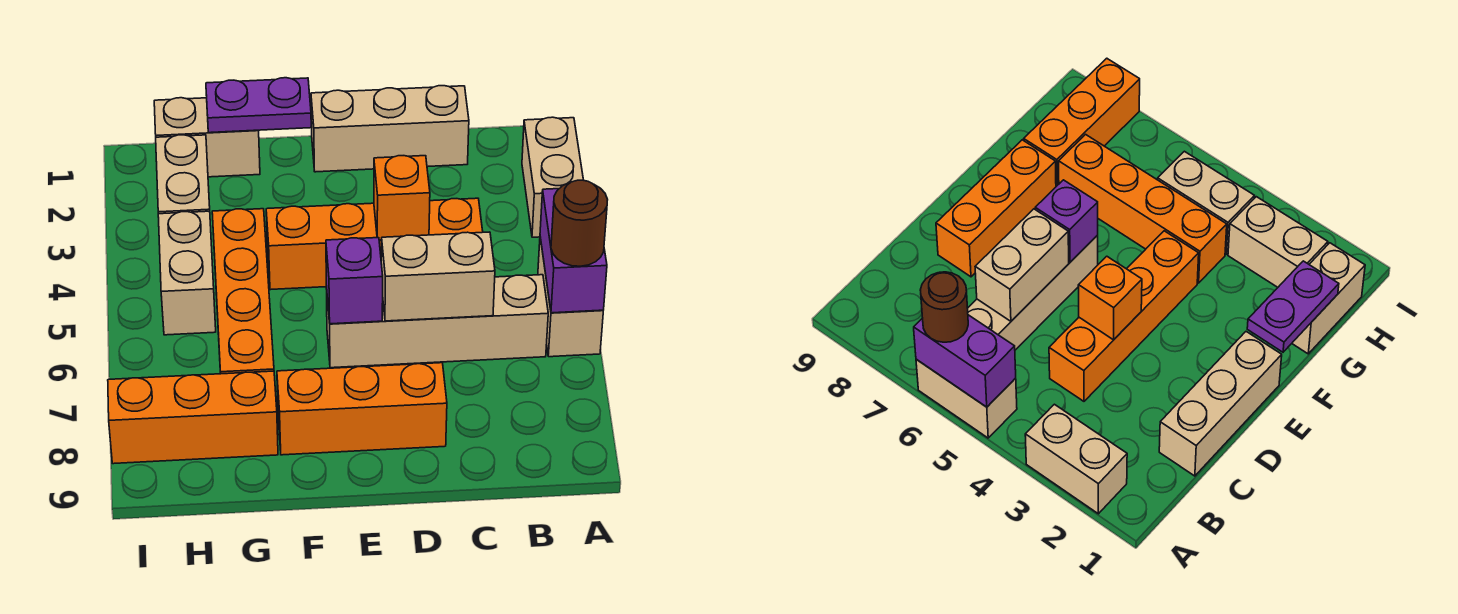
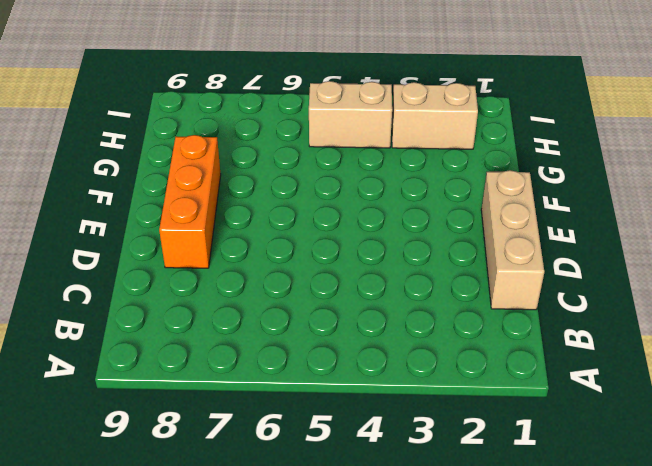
none -> tan 1x2 brick [522,117,583,237]
none -> tan 1x2 brick [538,237,603,357]
none -> tan 1x4 brick [326,275,548,368]

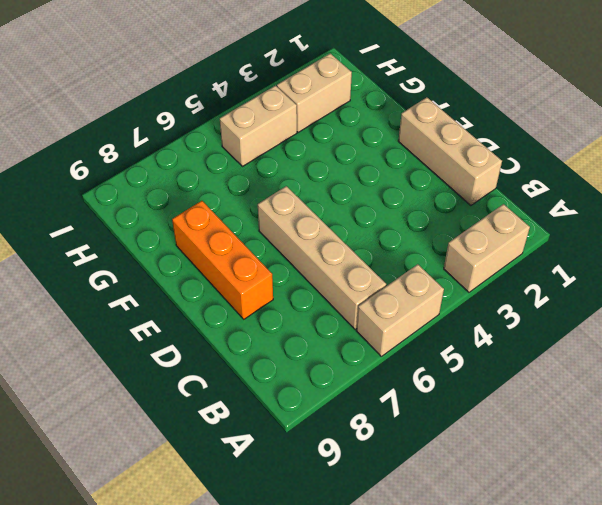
none -> orange 1x4 brick [266,198,483,290]
none -> tan 1x2 brick [154,98,260,177]
none -> orange 1x4 brick [212,209,274,374]

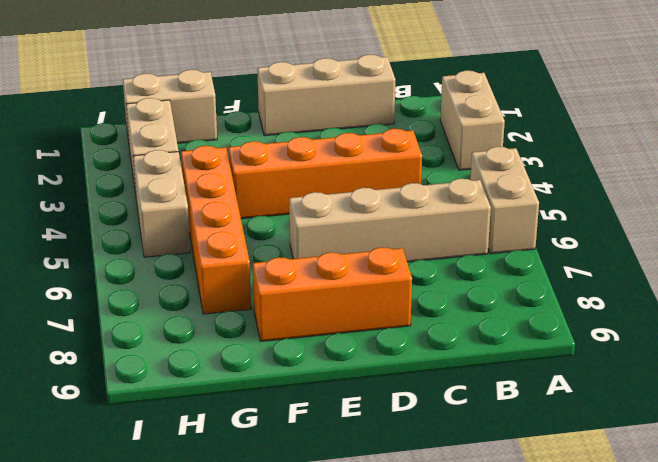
none -> orange 1x3 brick [108,371,278,464]
none -> purple 1x2 brick [540,189,607,313]
none -> tan 1x2 brick [381,232,495,321]

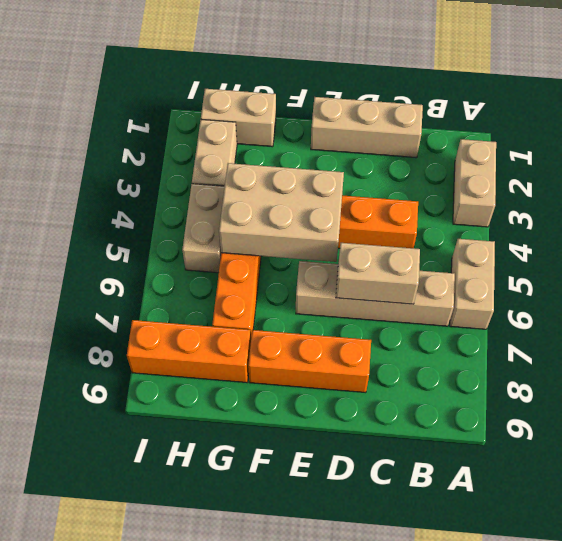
tan 2x3 brick [219,163,344,262] -> none
none -> purple 1x2 brick [540,189,607,313]
none -> orange 1x1 brick [374,156,430,240]
none -> purple 1x1 brick [326,238,383,324]

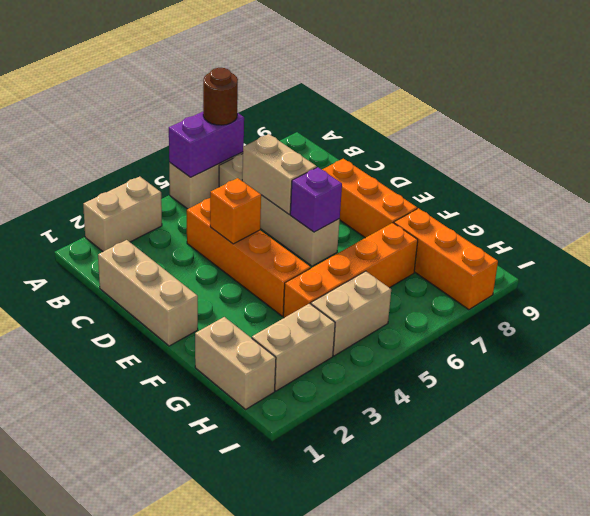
none -> purple 1x2 plate [206,78,311,133]

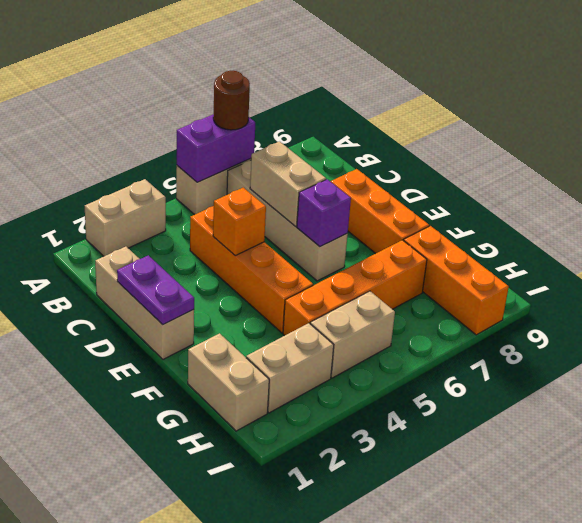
purple 1x2 plate [117,255,194,325] -> purple 1x2 plate moved to [206,78,311,133]

